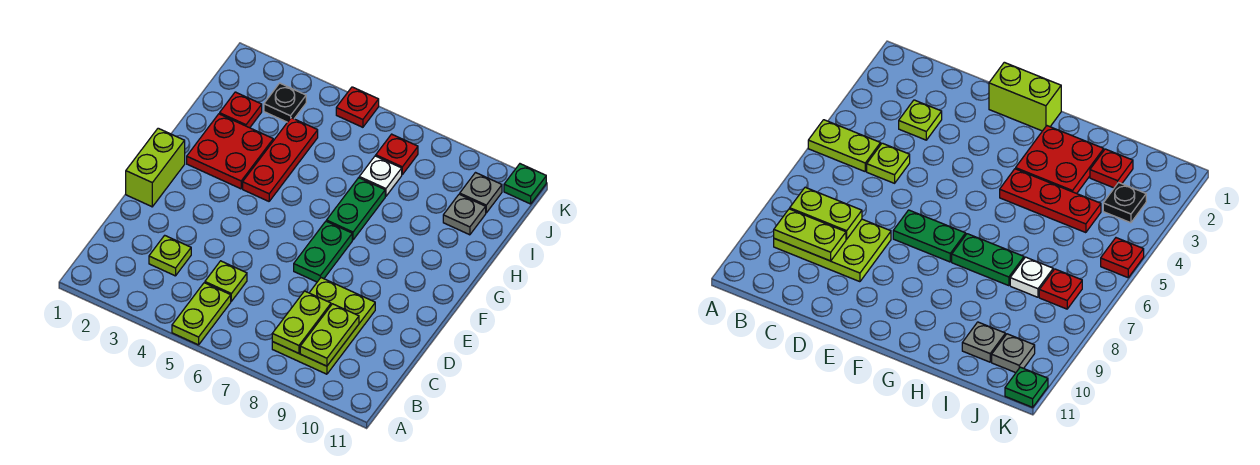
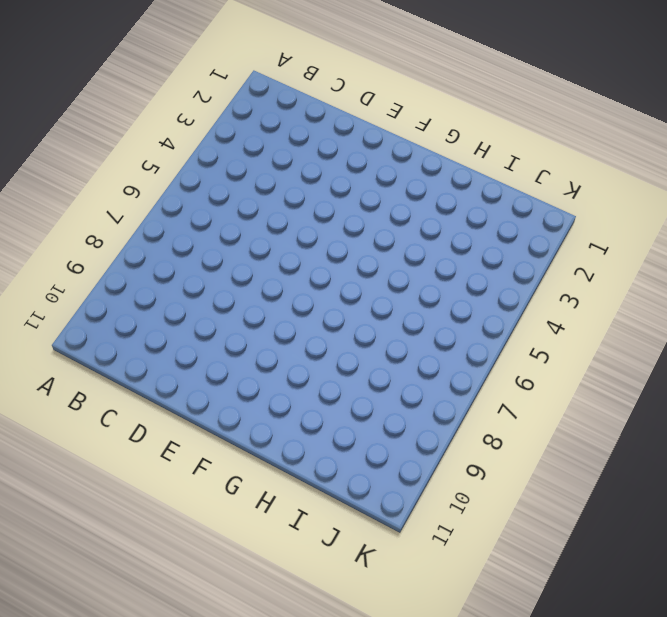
none -> lime 1x2 plate [172,283,231,345]
none -> lime 2x3 plate [272,278,375,374]
none -> lime 1x1 plate [149,235,191,276]

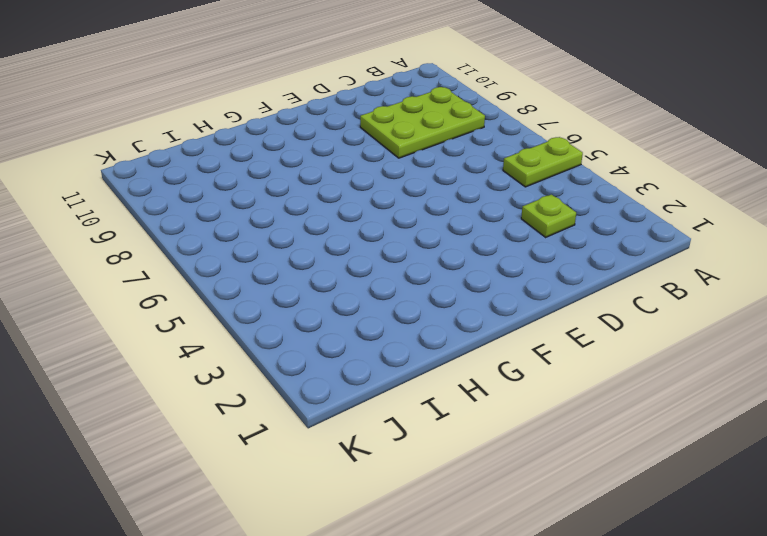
none -> lime 1x1 plate [205,261,247,301]
none -> lime 1x2 brick [126,128,185,207]
none -> green 1x2 plate [294,221,352,282]

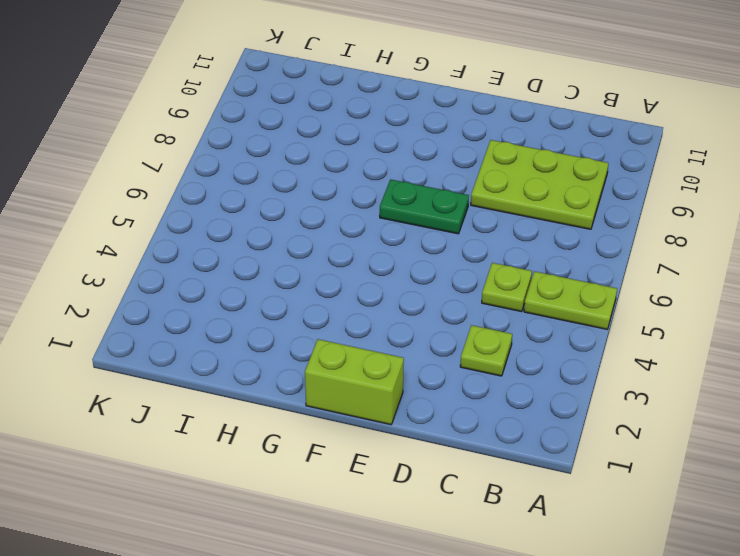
none -> red 2x2 plate [187,114,273,189]
none -> red 1x3 plate [243,118,318,201]
none -> green 1x2 plate [327,178,385,240]

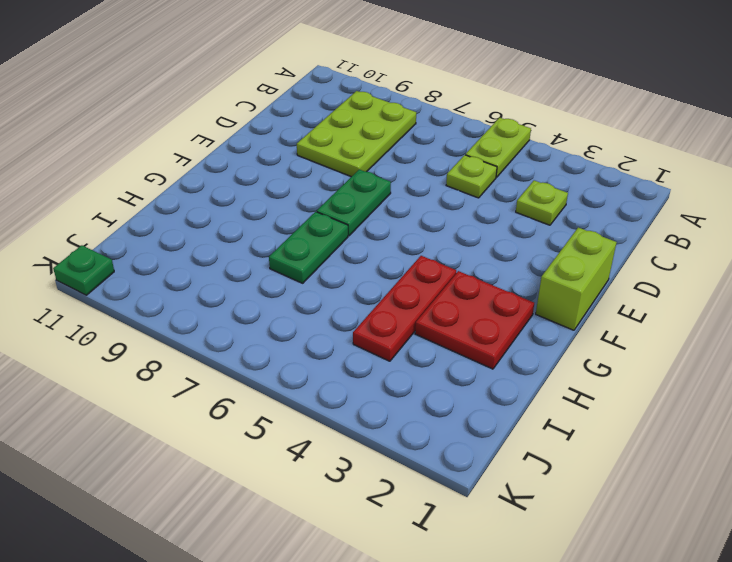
none -> red 1x1 plate [220,92,262,128]
none -> white 1x1 plate [359,156,402,196]
none -> grey 1x1 plate [443,194,486,235]

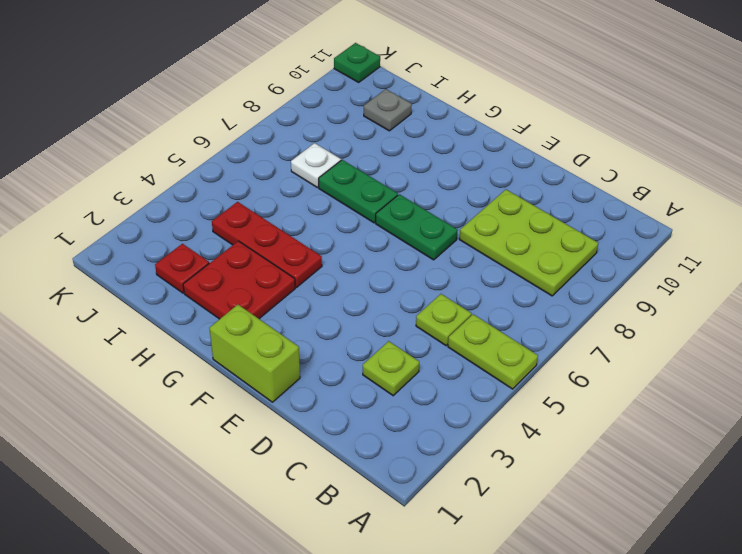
none -> black 1x1 plate [264,83,306,122]
none -> red 1x1 plate [376,134,418,174]
none -> grey 1x1 plate [460,173,502,213]

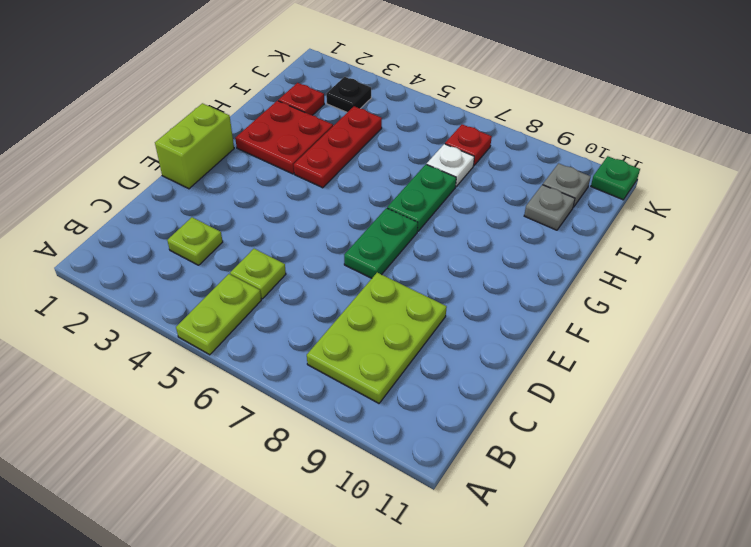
none -> red 1x1 plate [336,87,379,127]
none -> lime 1x2 plate [272,291,331,353]
none -> lime 1x2 plate [300,304,359,366]

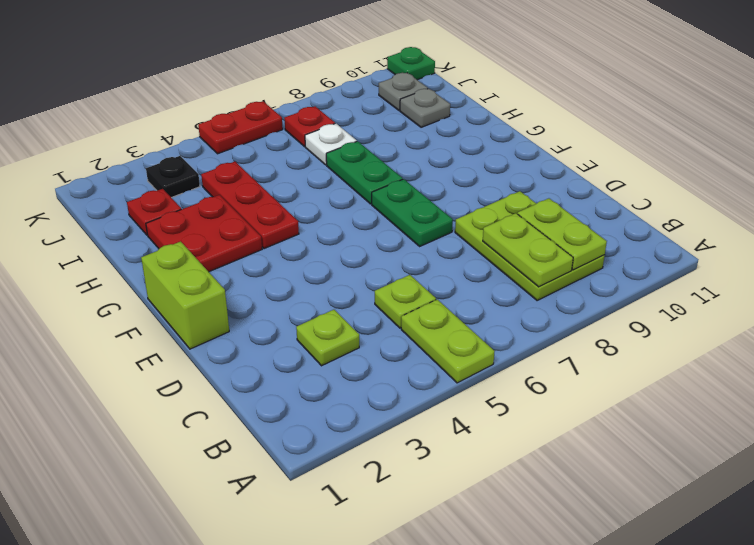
red 1x2 plate [198,101,283,154] -> red 1x1 plate [336,87,379,127]

